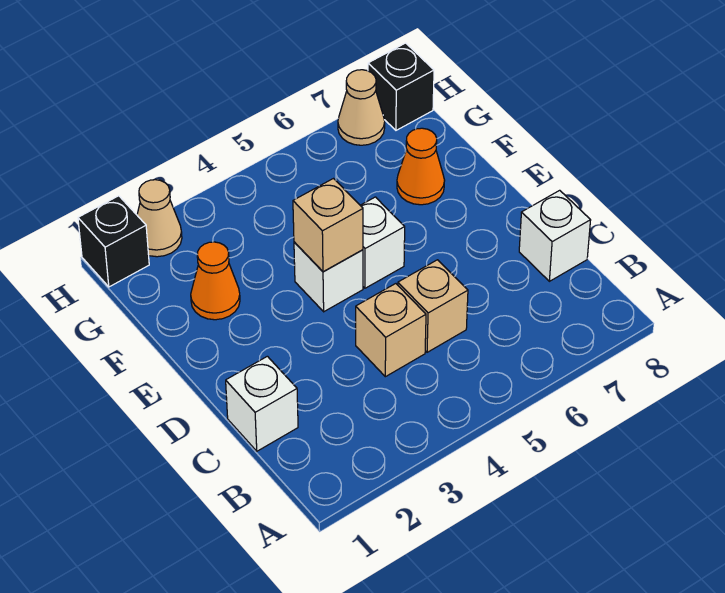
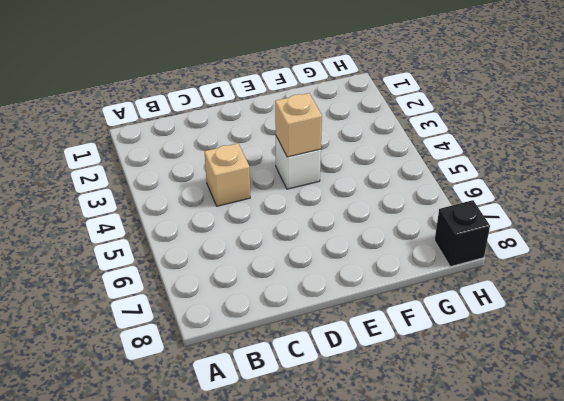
none -> white 1x1 brick [226,356,298,451]
none -> tan 1x1 brick [398,260,468,352]
none -> white 1x1 brick [519,190,591,281]

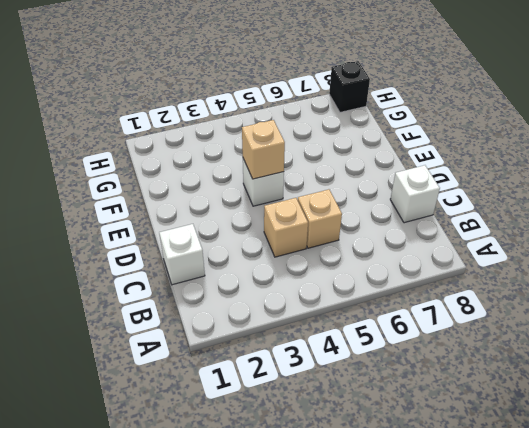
none -> white 1x1 brick [360,197,405,288]
none -> orange 1x1 cone [191,242,240,320]
none -> orange 1x1 cone [397,128,445,205]

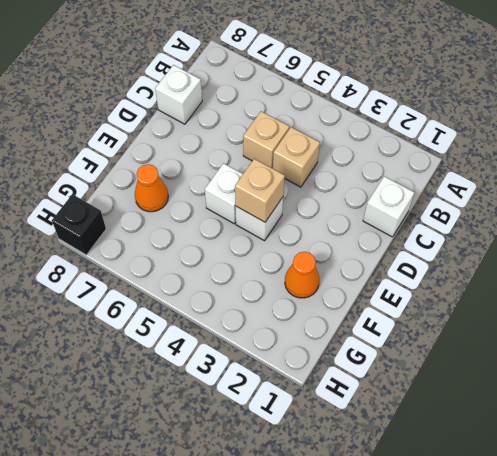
none -> black 1x1 brick [78,196,149,287]
none -> tan 1x1 cone [137,180,182,257]
none -> tan 1x1 cone [338,70,385,145]

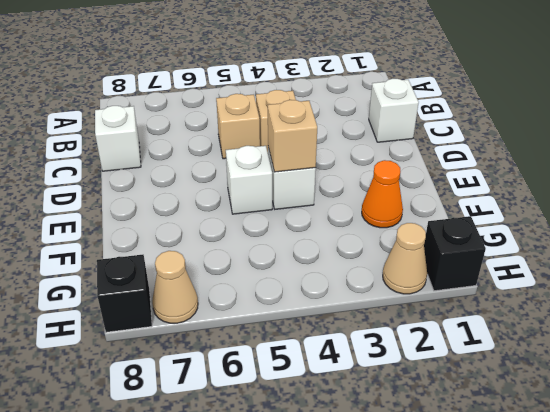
none -> orange 1x1 cone [397,128,445,205]

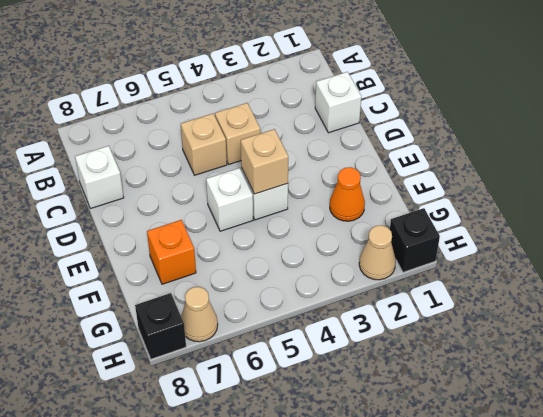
orange 1x1 brick [147,220,196,284] -> orange 1x1 cone [397,128,445,205]

